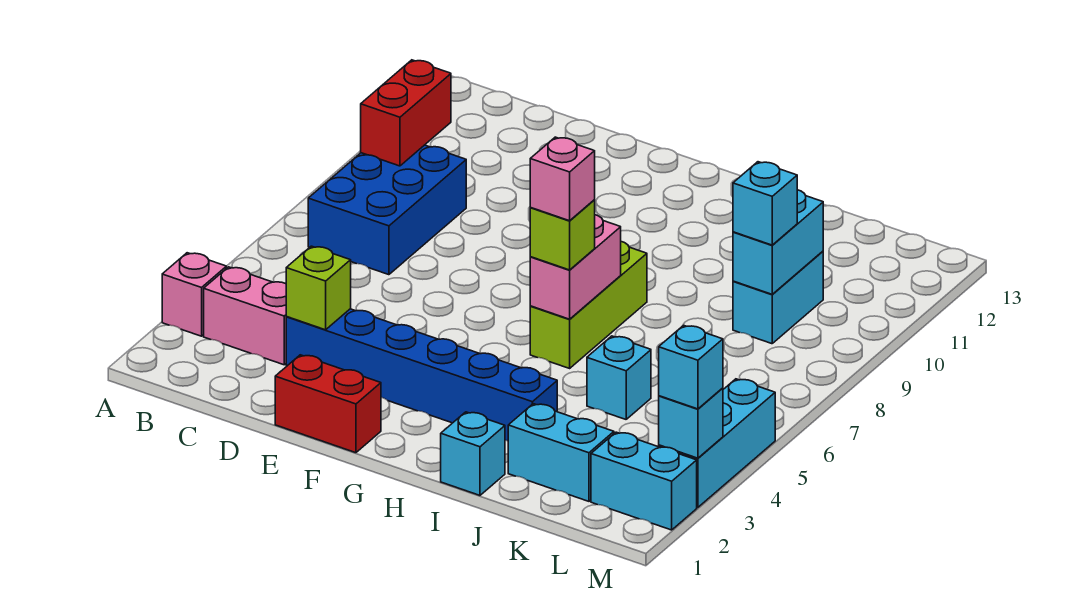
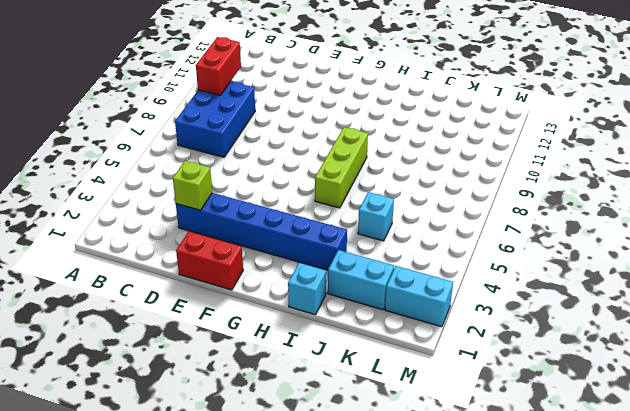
none -> pink 1x1 brick [162,253,226,336]
none -> pink 1x2 brick [204,267,287,365]
none -> cyan 1x2 brick [733,251,823,344]

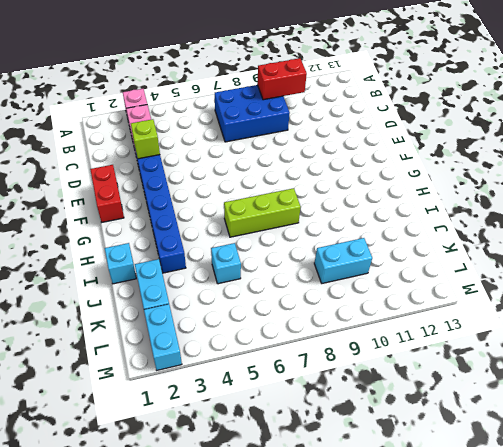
none -> cyan 1x3 brick [659,379,775,507]
none -> pink 1x2 brick [530,215,621,319]
none -> cyan 1x2 brick [733,190,823,294]

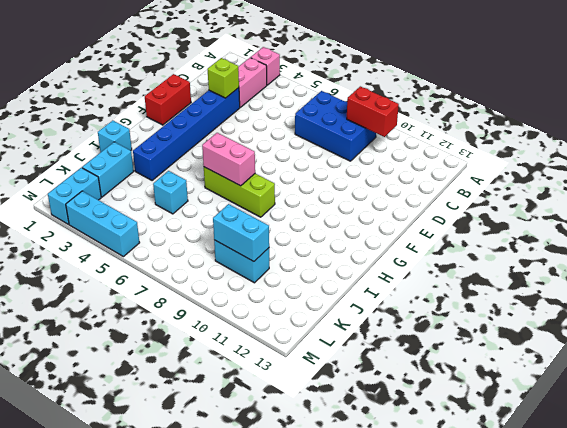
none -> cyan 1x1 brick [659,388,723,458]
none -> lime 1x1 brick [530,200,595,270]
none -> cyan 1x1 brick [733,162,797,245]

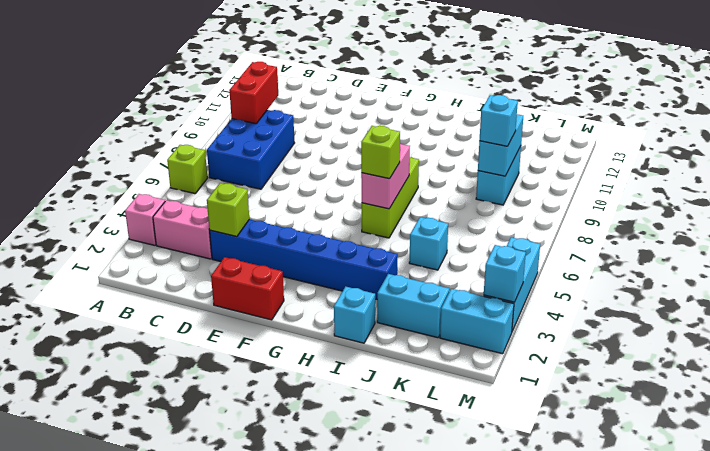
lime 1x1 brick [167,145,207,194] -> none
none -> cyan 1x1 brick [659,325,723,409]
none -> pink 1x1 brick [530,137,595,221]

